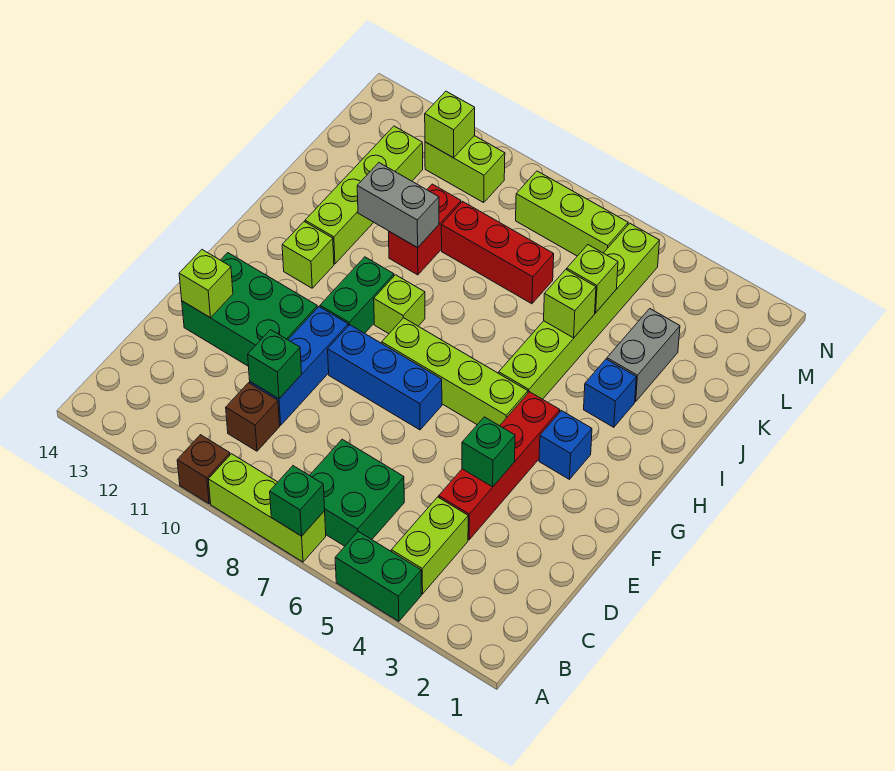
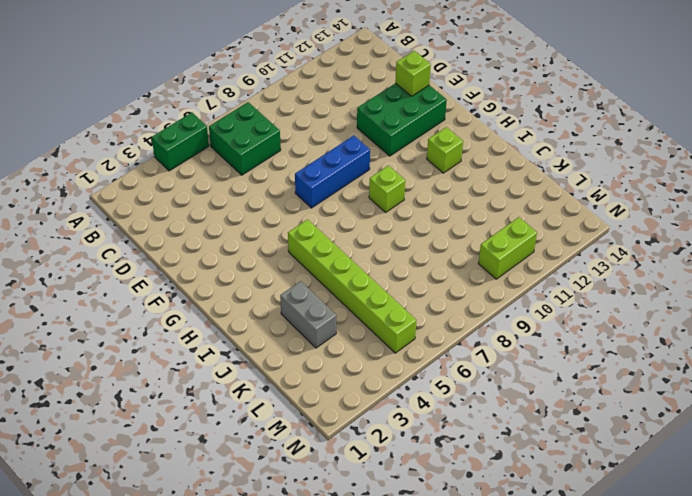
none -> lime 1x3 brick [208,454,326,562]
none -> brown 1x1 brick [177,435,230,504]
none -> lime 1x2 brick [391,497,468,594]
none -> brown 1x1 brick [226,383,280,451]

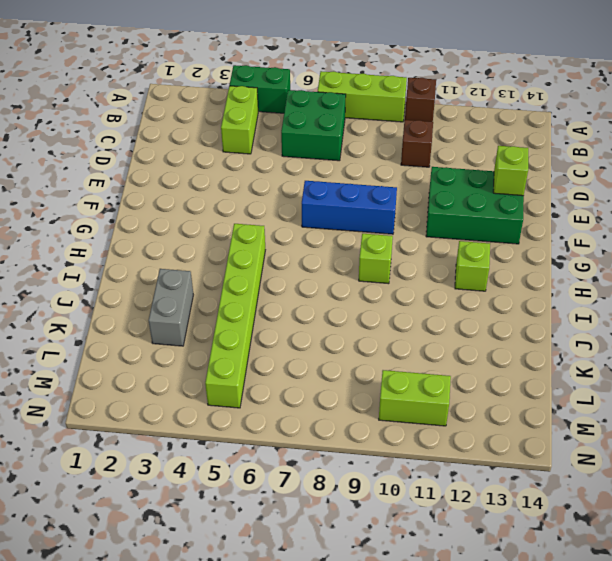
none -> red 1x4 brick [439,392,560,540]
none -> blue 1x3 brick [250,307,348,425]
none -> blue 1x1 brick [539,411,592,479]
none -> lime 1x4 brick [382,318,528,426]

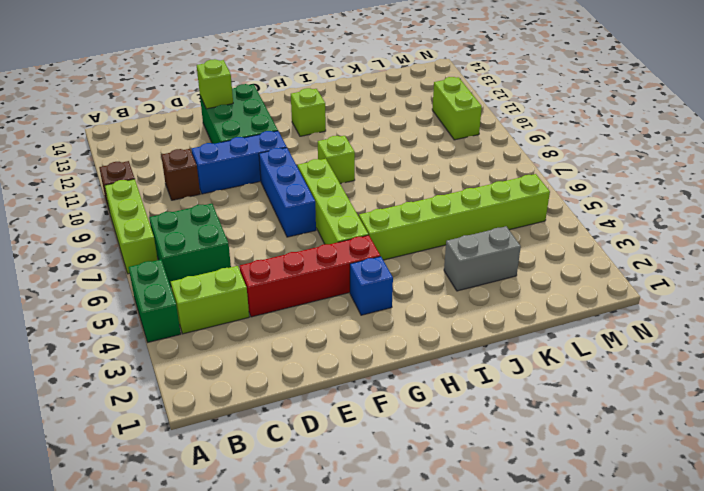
none -> green 1x2 brick [320,257,394,333]
none -> blue 1x1 brick [584,359,636,427]
none -> lime 1x4 brick [305,126,423,264]
none -> red 1x2 brick [389,184,461,275]

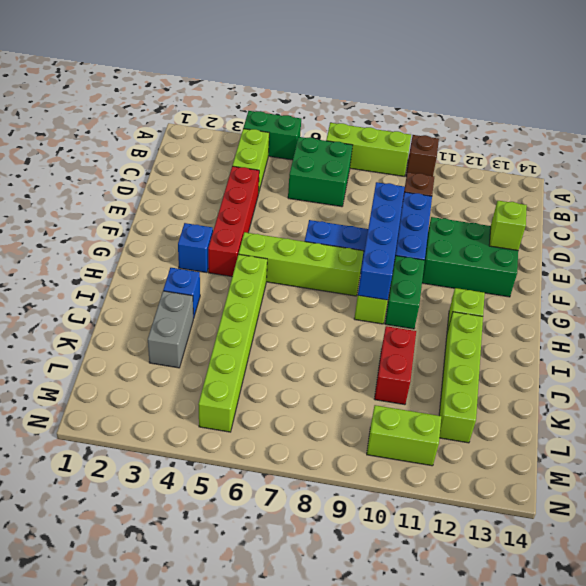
blue 1x4 brick [358,182,405,300] -> none
none -> red 1x3 brick [441,202,554,304]
none -> lime 1x3 brick [516,171,628,256]
none -> green 1x1 brick [270,466,325,536]
none -> green 1x1 brick [248,330,302,399]

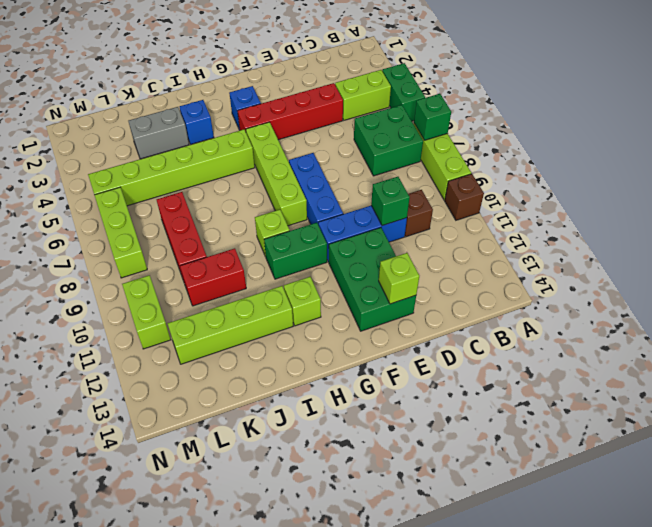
none -> green 1x1 brick [462,417,515,487]
none -> lime 1x1 brick [544,270,596,338]
none -> grey 1x2 brick [357,163,439,248]
none -> lime 1x1 brick [567,245,618,313]

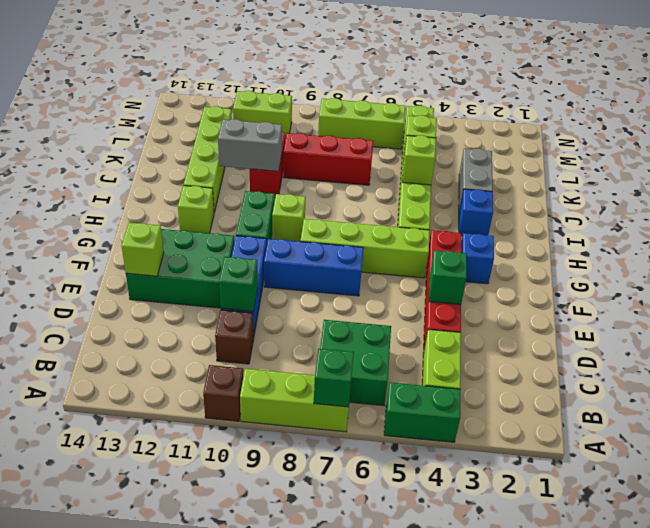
none -> lime 1x1 brick [425,91,475,158]

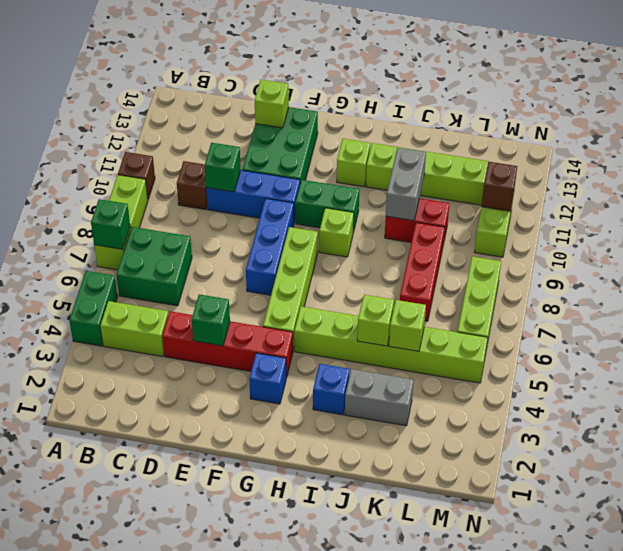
brown 1x1 brick [482,162,517,211] -> lime 1x1 brick [425,91,475,158]

